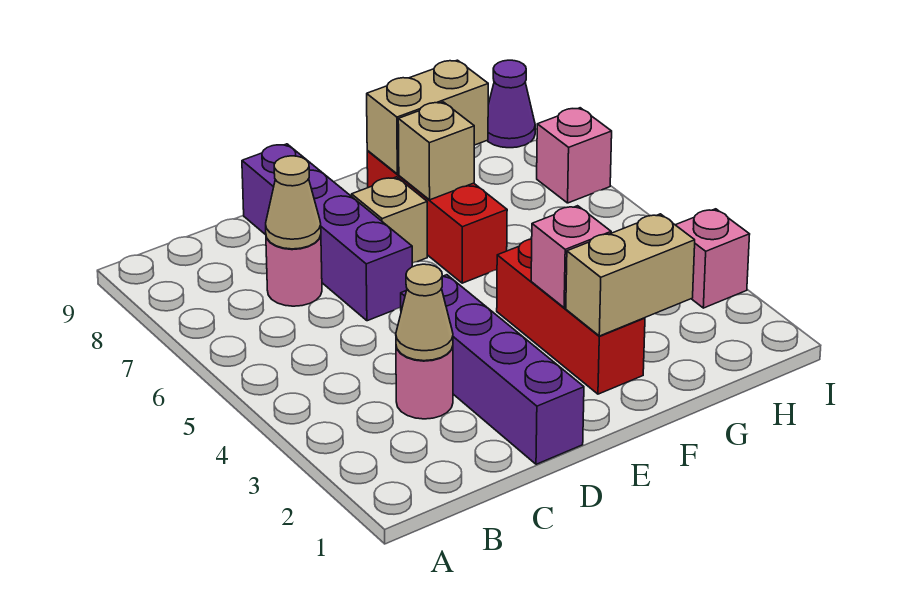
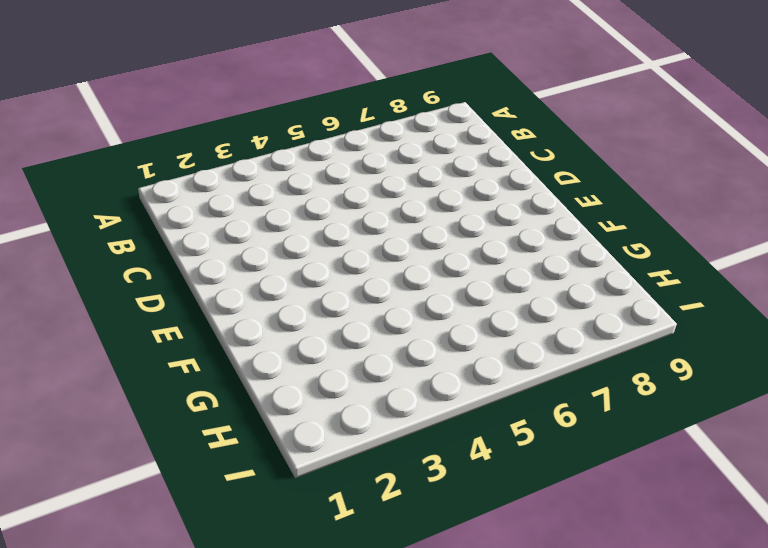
none -> pink 1x1 round brick [396,347,453,419]
none -> pink 1x1 round brick [266,235,322,306]
none -> purple 1x4 brick [401,275,584,464]

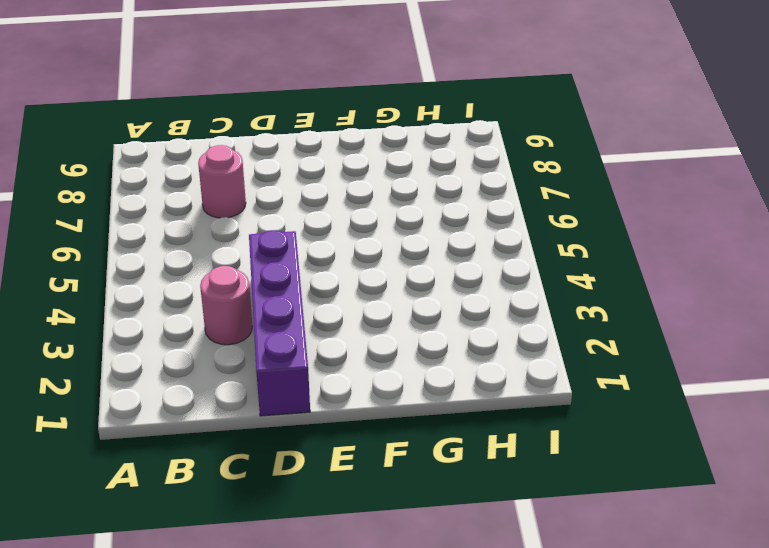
none -> purple 1x4 brick [242,144,412,321]
none -> tan 1x1 brick [352,177,427,263]
none -> red 1x3 brick [497,239,645,394]

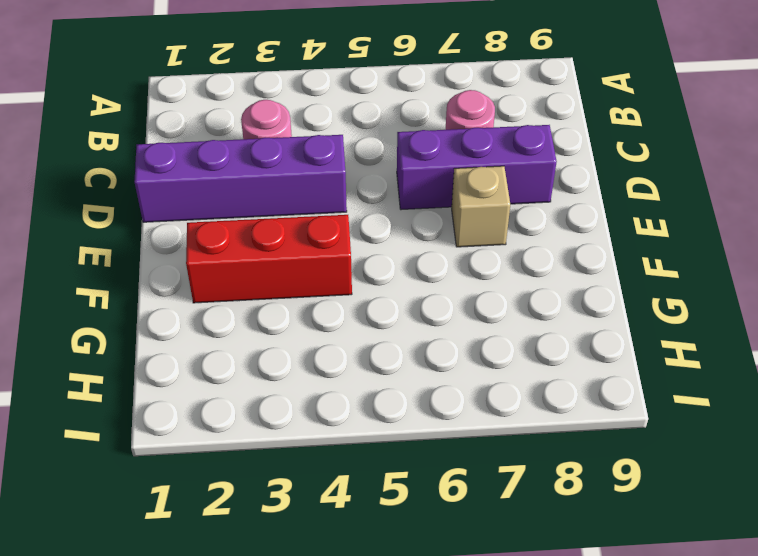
purple 1x3 brick [397,125,557,210] -> purple 1x4 brick [242,144,412,321]
none -> red 1x3 brick [367,151,507,283]
none -> pink 1x1 brick [676,209,750,308]
none -> pink 1x1 brick [537,108,612,203]

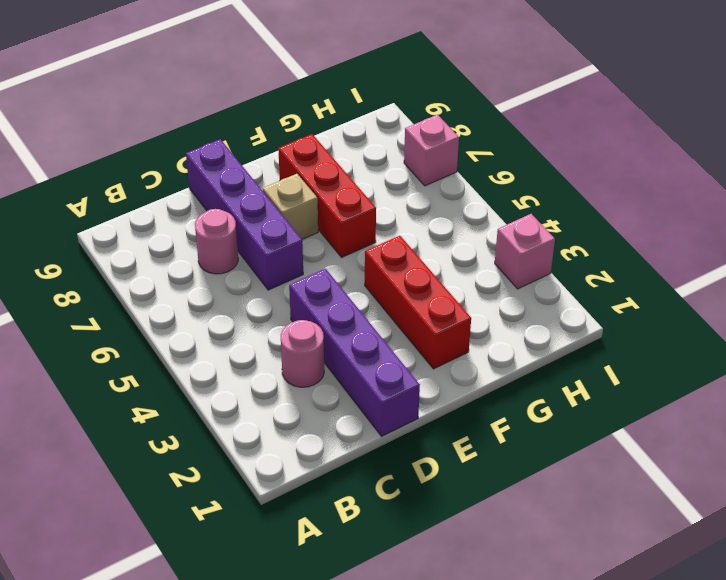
none -> purple 1x1 cone [487,60,535,148]
none -> tan 1x1 cone [396,264,453,361]
none -> tan 1x1 cone [266,156,321,249]

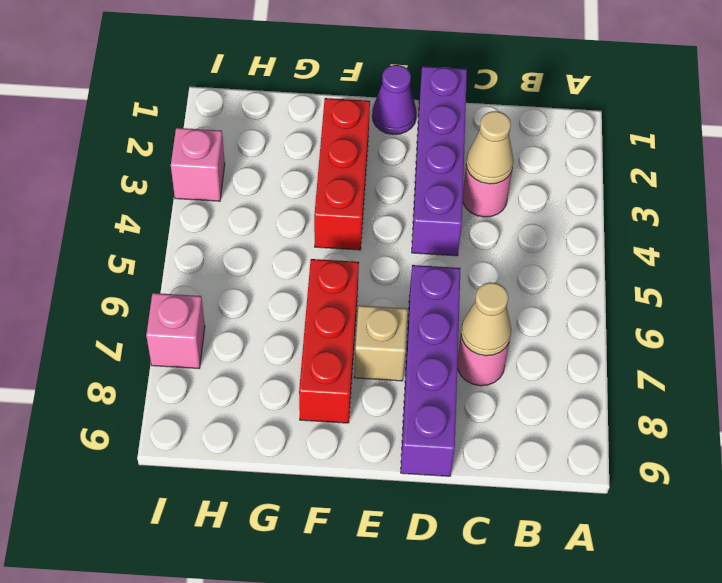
purple 1x1 cone [372,65,417,134] -> purple 1x1 cone moved to [487,60,535,148]
none -> tan 1x2 brick [566,214,695,336]
none -> pink 1x1 brick [531,206,611,308]
none -> tan 1x1 brick [398,102,474,200]

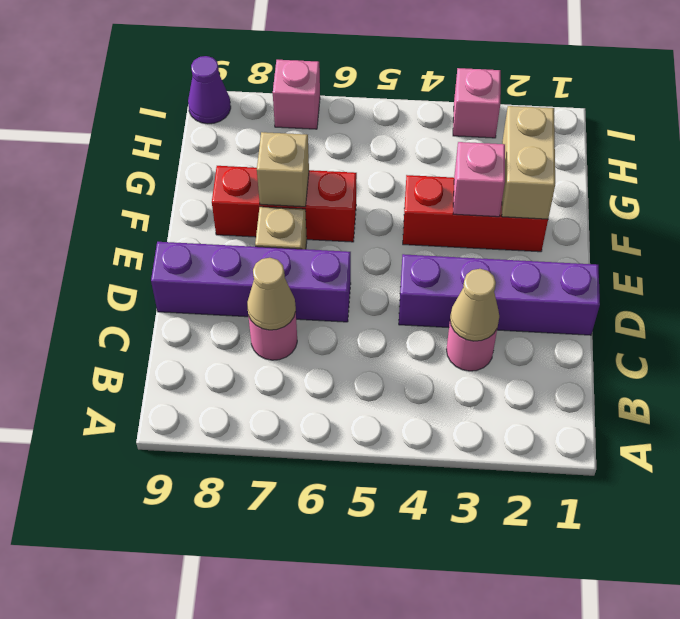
none -> tan 1x2 brick [367,60,488,174]

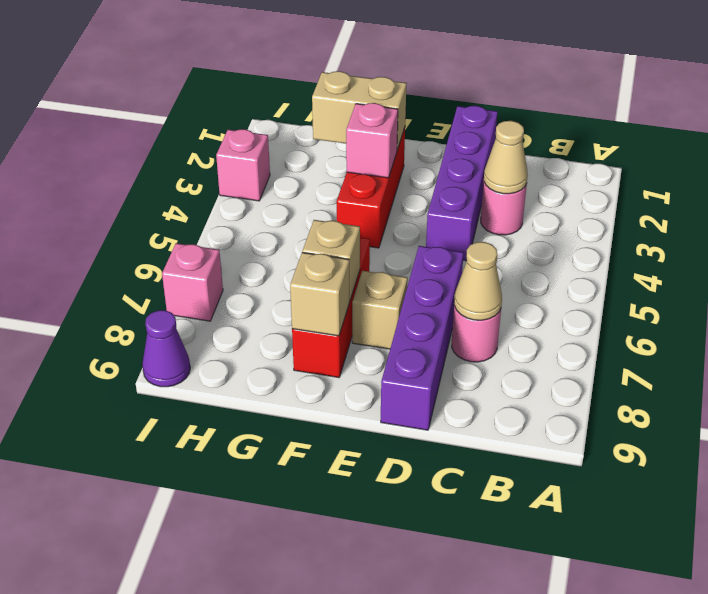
tan 1x1 brick [290,252,349,336] -> tan 1x2 brick [367,60,488,174]

